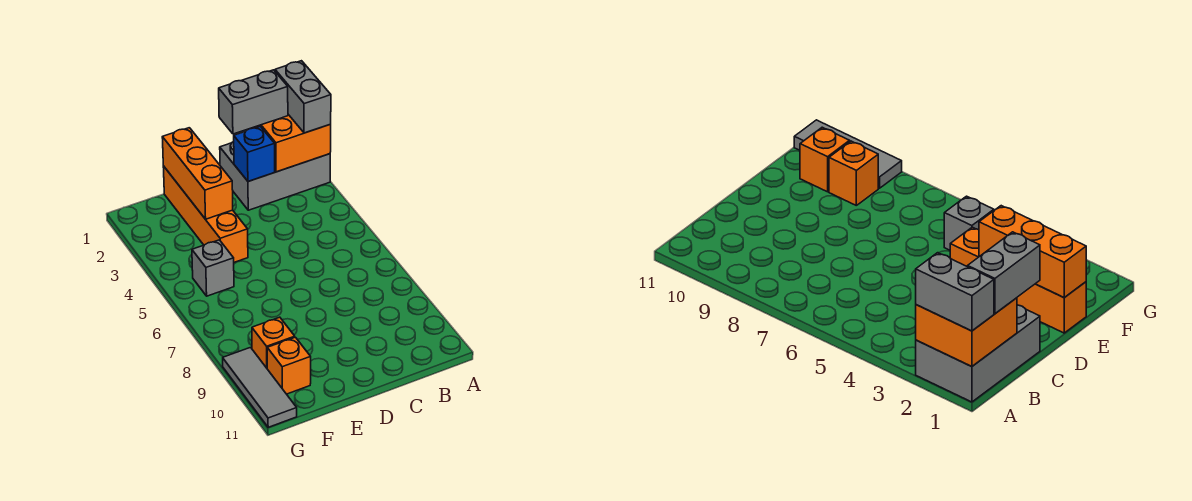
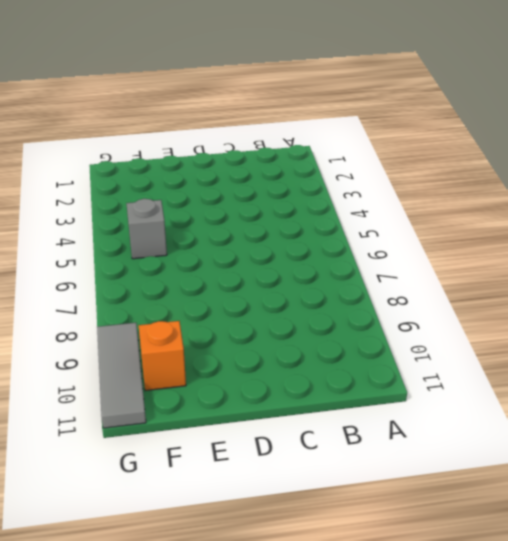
none -> grey 2x3 brick [220,142,330,210]
none -> orange 1x4 brick [163,166,248,262]

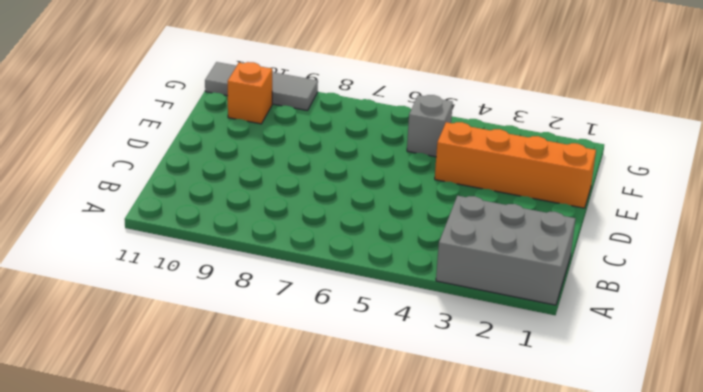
grey 2x3 brick [436,196,576,305] -> grey 2x3 brick turned to [220,142,330,210]
none -> orange 1x1 brick [252,317,295,368]
none -> orange 2x2 brick [250,115,331,172]

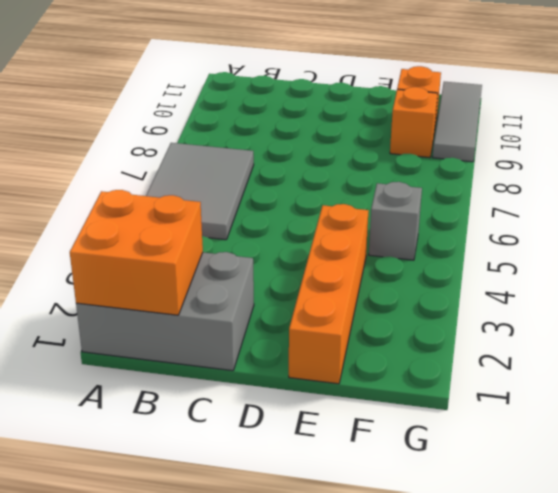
grey 2x3 tile [146,143,254,240] -> none
none -> blue 1x1 brick [234,126,275,181]
none -> orange 1x3 brick [162,128,233,219]

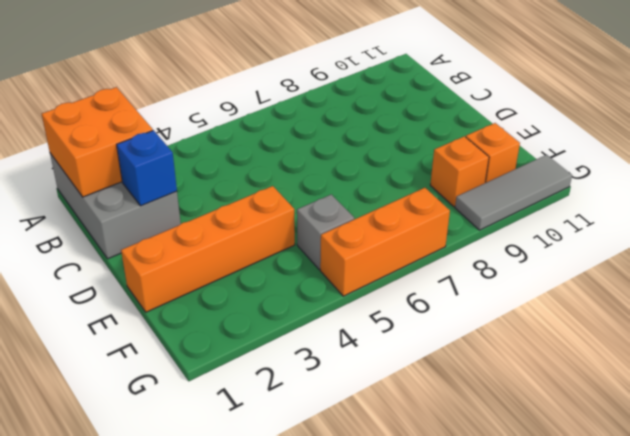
orange 1x3 brick [320,188,450,296] -> orange 1x3 brick moved to [162,128,233,219]
none -> grey 1x2 brick [275,61,331,133]
none -> grey 1x2 brick [219,70,288,134]

